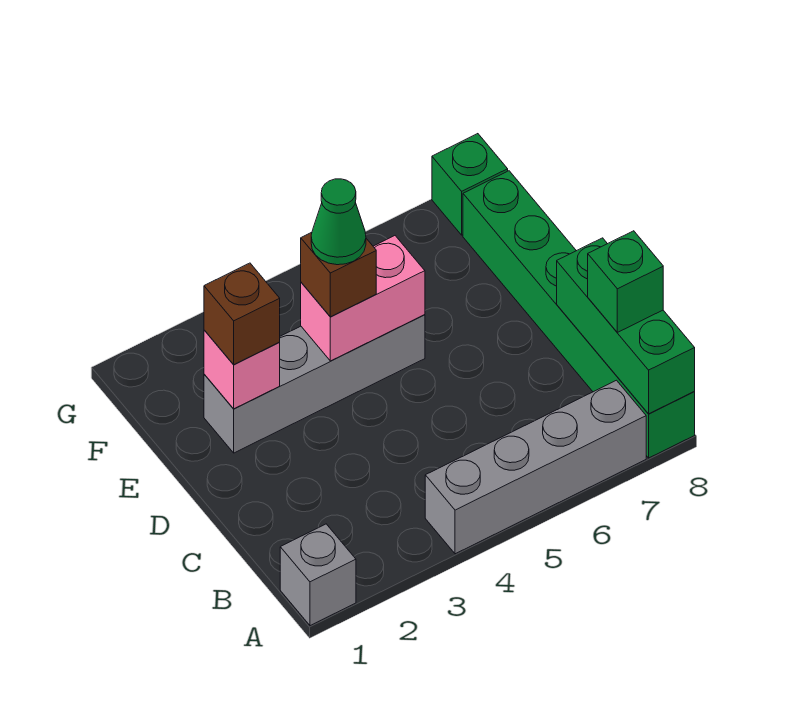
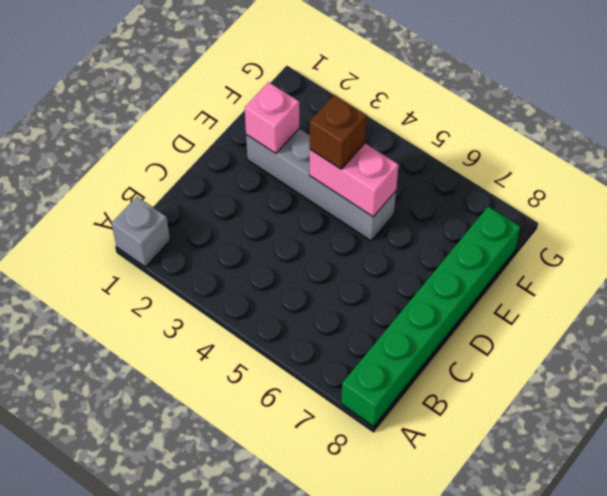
none -> grey 1x4 brick [425,380,646,554]
none -> green 1x1 brick [432,134,508,235]
none -> green 1x3 brick [557,238,695,414]

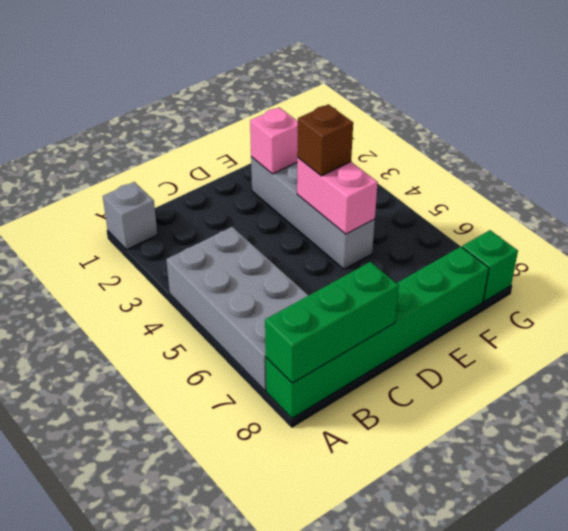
grey 2x4 brick [166,227,309,391] -> grey 1x4 brick [425,380,646,554]
none -> green 1x1 brick [588,231,663,332]
none -> brown 1x1 brick [204,263,280,365]
none -> green 1x1 cone [311,179,366,265]

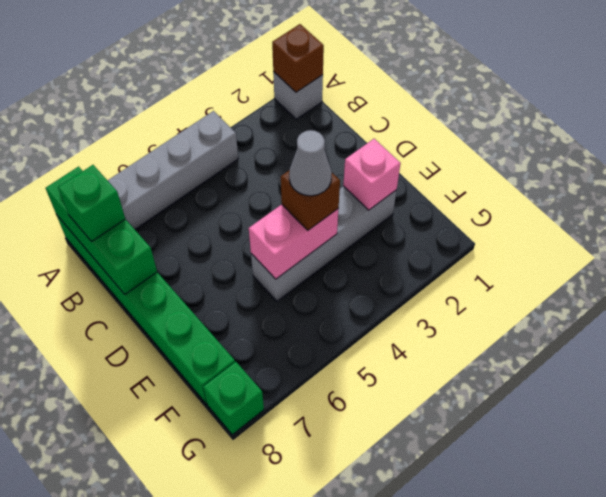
brown 1x1 brick [272,24,324,92] -> brown 1x1 brick moved to [204,263,280,365]
grey 1x1 cone [289,130,332,196] -> green 1x1 cone [311,179,366,265]

